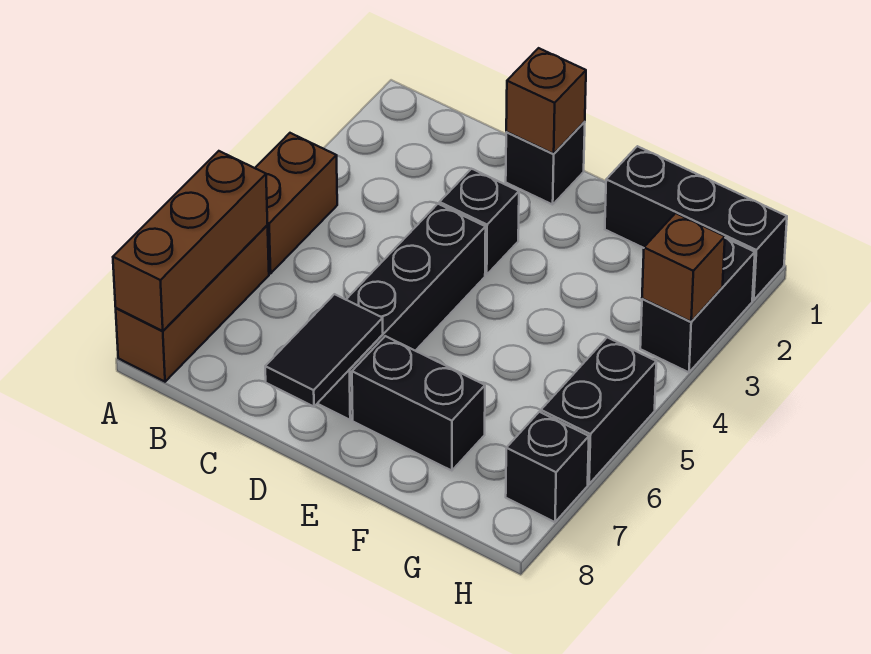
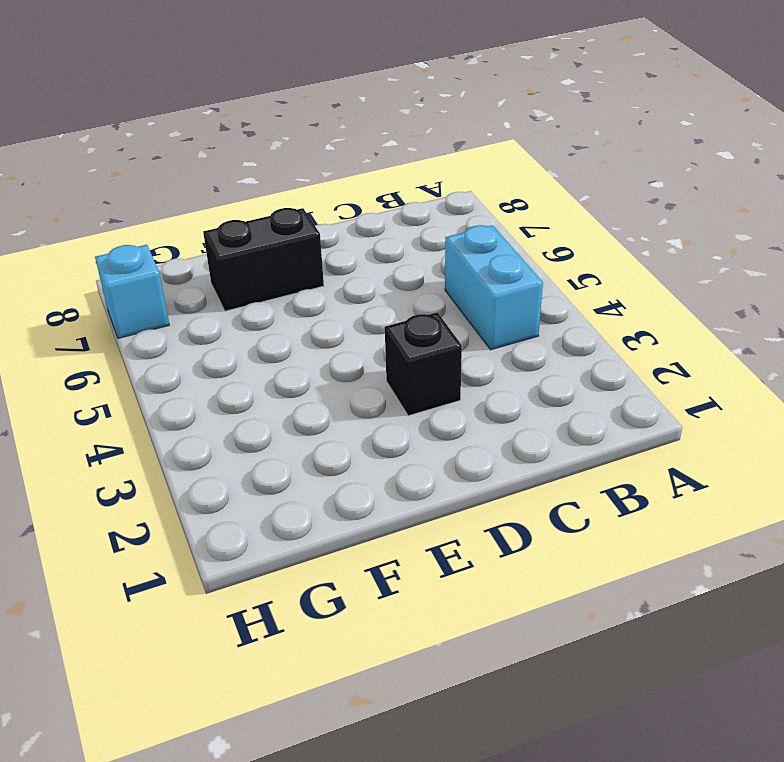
cyan 1x2 brick [445,225,543,350] -> none
cyan 1x1 brick [95,245,169,338] -> black 1x1 brick [506,412,589,522]
none -> brown 1x2 brick [255,133,337,274]
none -> brown 1x3 brick [116,226,269,382]
none -> black 1x1 brick [506,122,585,205]

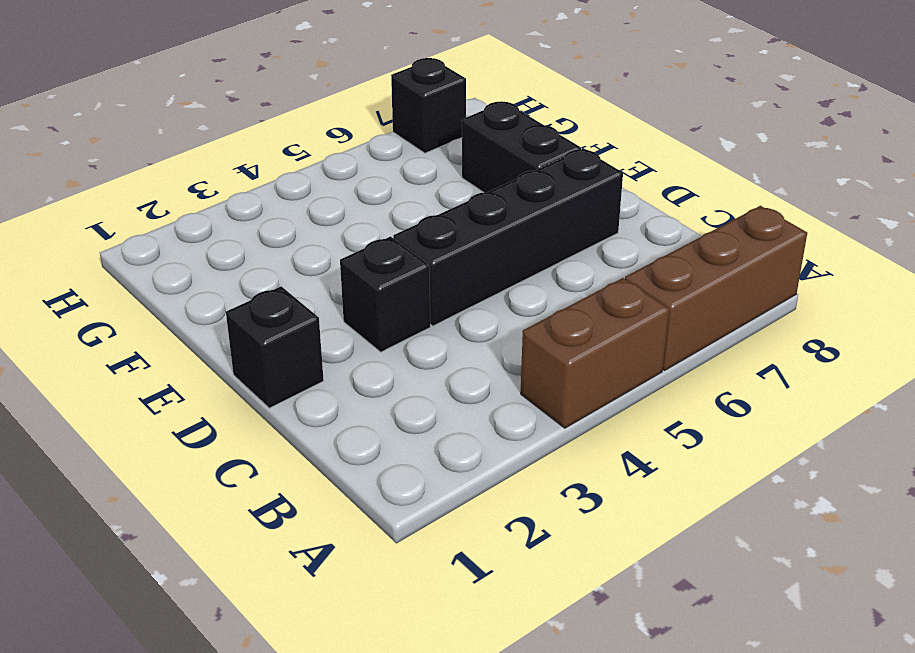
none -> black 1x3 brick [605,146,787,300]
none -> black 1x2 brick [640,238,755,372]
none -> black 1x2 brick [541,337,656,484]

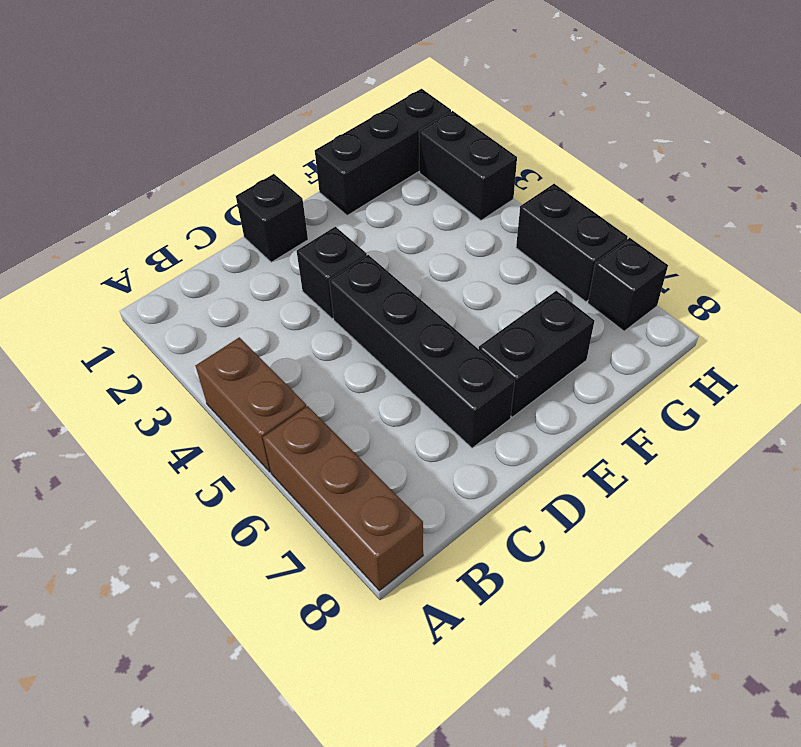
none -> brown 1x3 brick [113,151,268,331]
none -> brown 1x1 brick [506,48,586,154]
none -> black 1x2 tile [265,294,383,407]

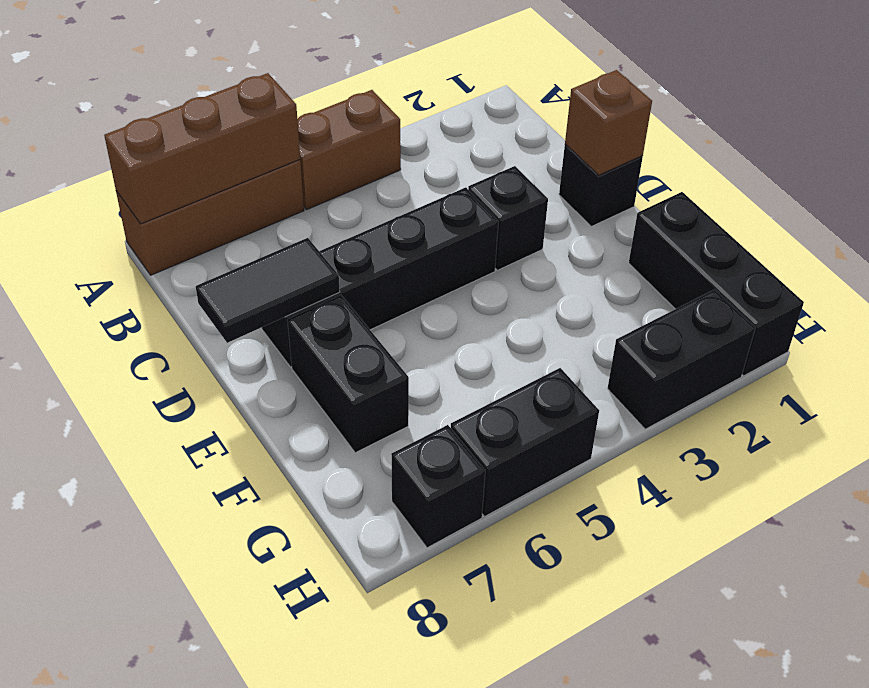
none -> brown 1x1 brick [642,213,725,322]

